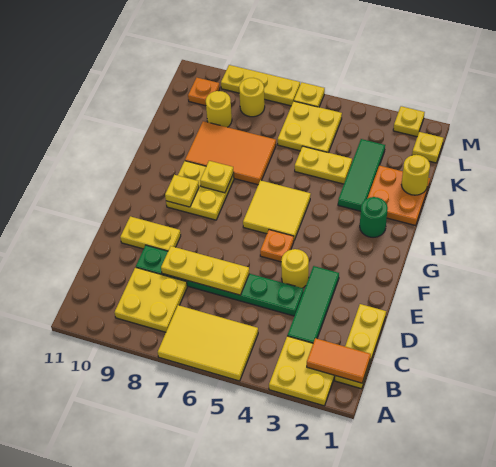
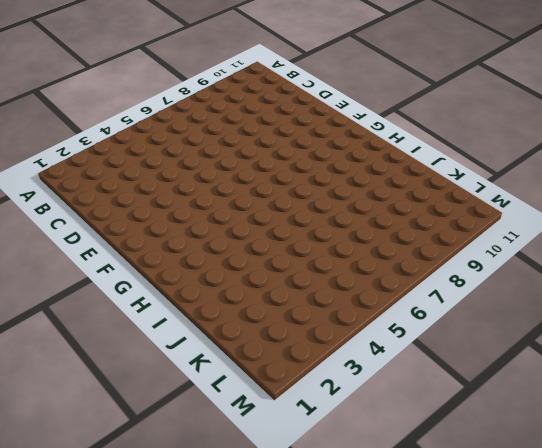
none -> yellow 2x2 plate [269,336,335,406]
none -> yellow 2x3 tile [158,305,258,381]
none -> yellow 1x3 plate [335,304,386,389]

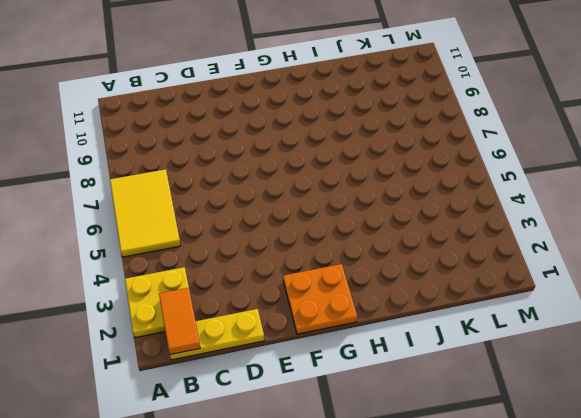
orange 2x2 plate [283,264,357,334] -> orange 2x2 plate moved to [368,165,430,226]
none -> yellow 2x2 plate [115,267,187,332]
none -> green 1x3 tile [287,266,339,343]
none -> green 1x6 plate [136,245,303,316]

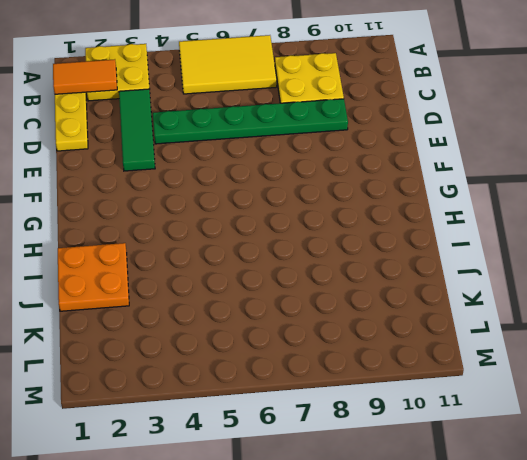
none -> yellow 1x1 round brick [281,249,309,288]
none -> yellow 1x2 plate [120,216,181,251]
none -> orange 1x1 plate [260,230,294,262]

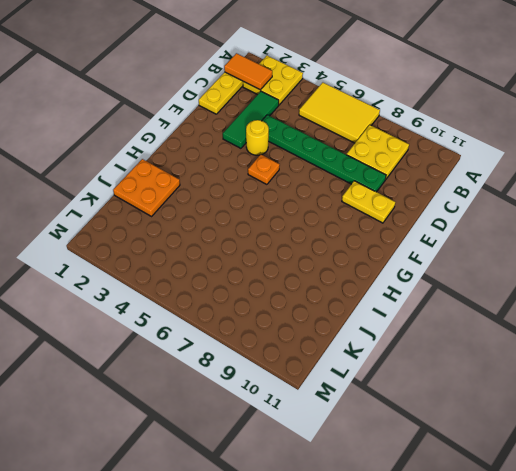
none -> yellow 2x2 tile [243,180,311,240]
none -> yellow 2x2 plate [166,161,234,220]
none -> green 1x1 round brick [360,197,388,237]

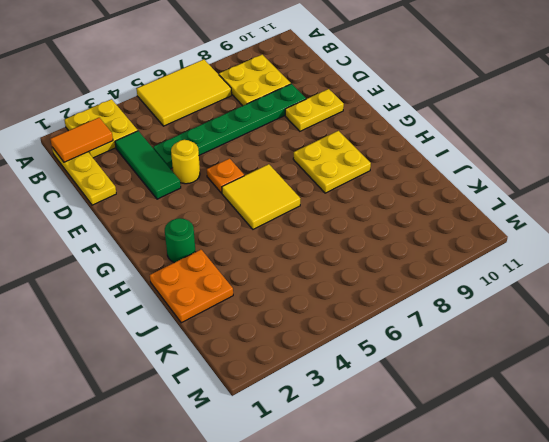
none -> green 1x3 tile [338,139,385,211]
none -> orange 2x3 tile [185,121,276,185]
none -> yellow 1x2 plate [295,146,352,184]

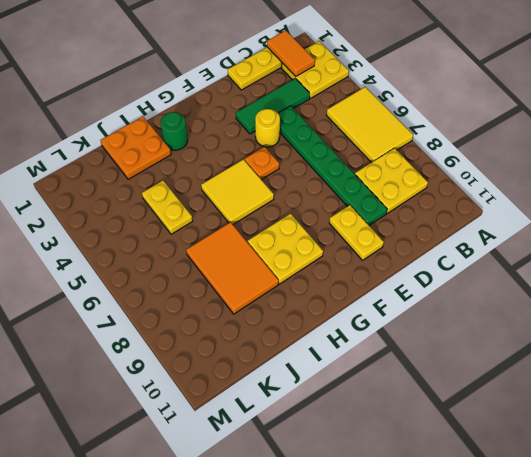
none -> green 1x3 tile [338,139,385,211]
none -> yellow 2x2 plate [278,101,342,153]
none -> yellow 1x1 round brick [206,91,232,127]

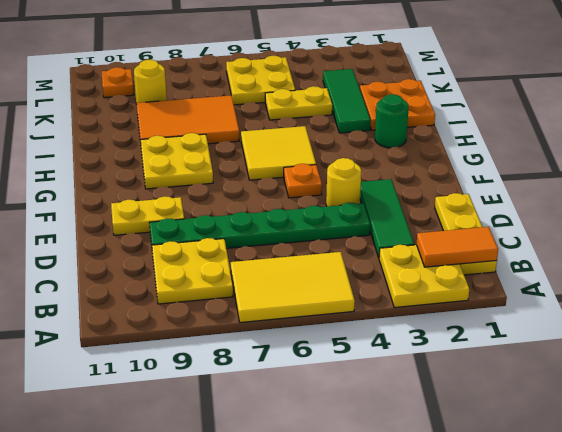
none -> yellow 1x1 plate [412,132,444,163]
none -> yellow 1x1 round brick [239,78,265,117]
none -> yellow 1x1 plate [393,106,425,137]

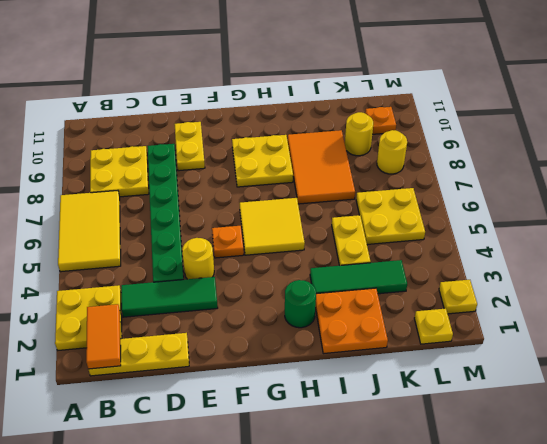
none -> yellow 1x1 plate [294,82,325,107]
none -> yellow 1x3 plate [221,65,300,106]
none -> yellow 1x3 plate [161,246,249,295]

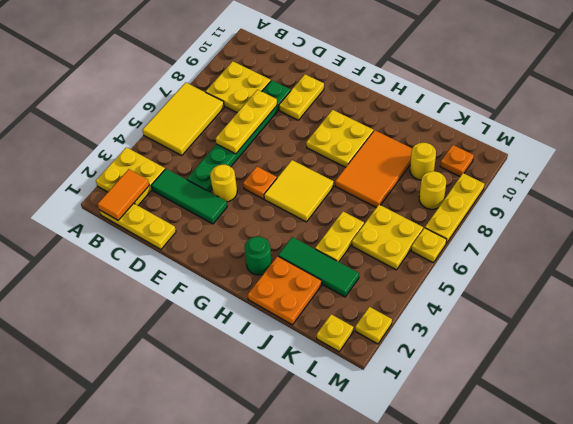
none -> yellow 1x1 plate [165,175,199,207]
none -> yellow 1x1 plate [200,161,234,193]
none -> yellow 1x1 round brick [401,155,430,195]

